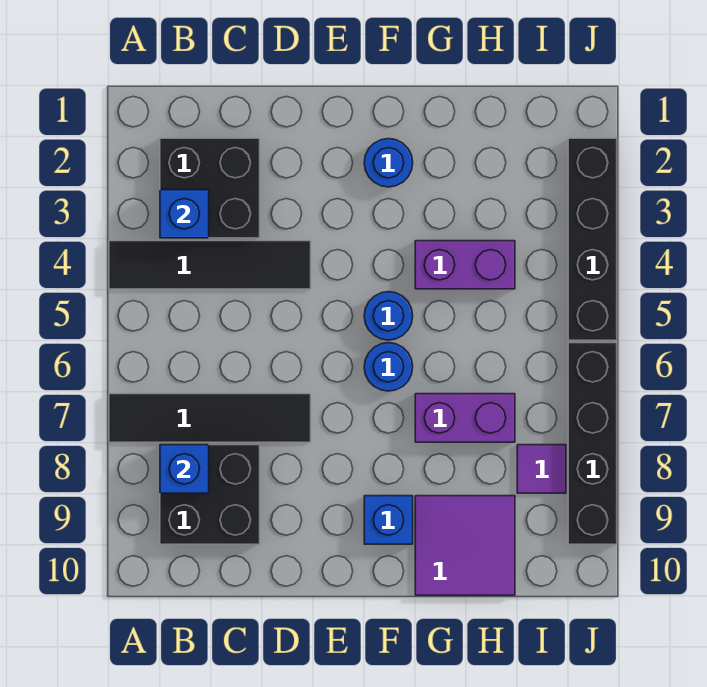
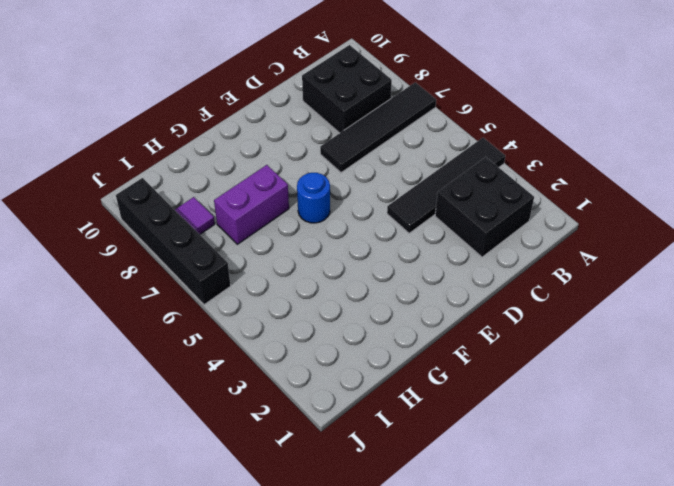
none -> blue 1x1 round brick [364,139,413,187]
none -> blue 1x1 round brick [364,292,413,340]
none -> blue 1x1 brick [364,496,413,544]

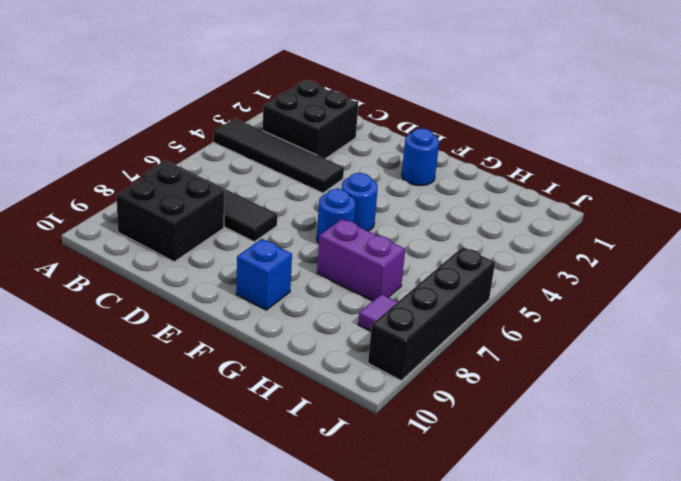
none -> purple 1x2 brick [415,241,515,289]
none -> purple 2x2 tile [415,496,515,595]
none -> black 1x4 brick [568,138,617,340]

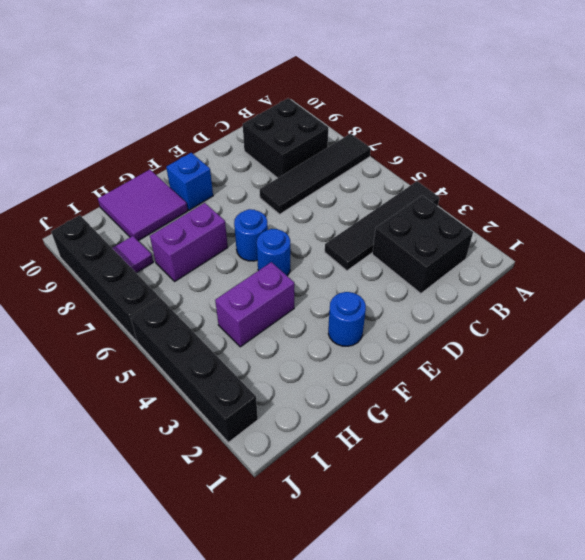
none -> blue 1x1 brick [160,190,209,238]
none -> blue 1x1 brick [160,445,209,493]

